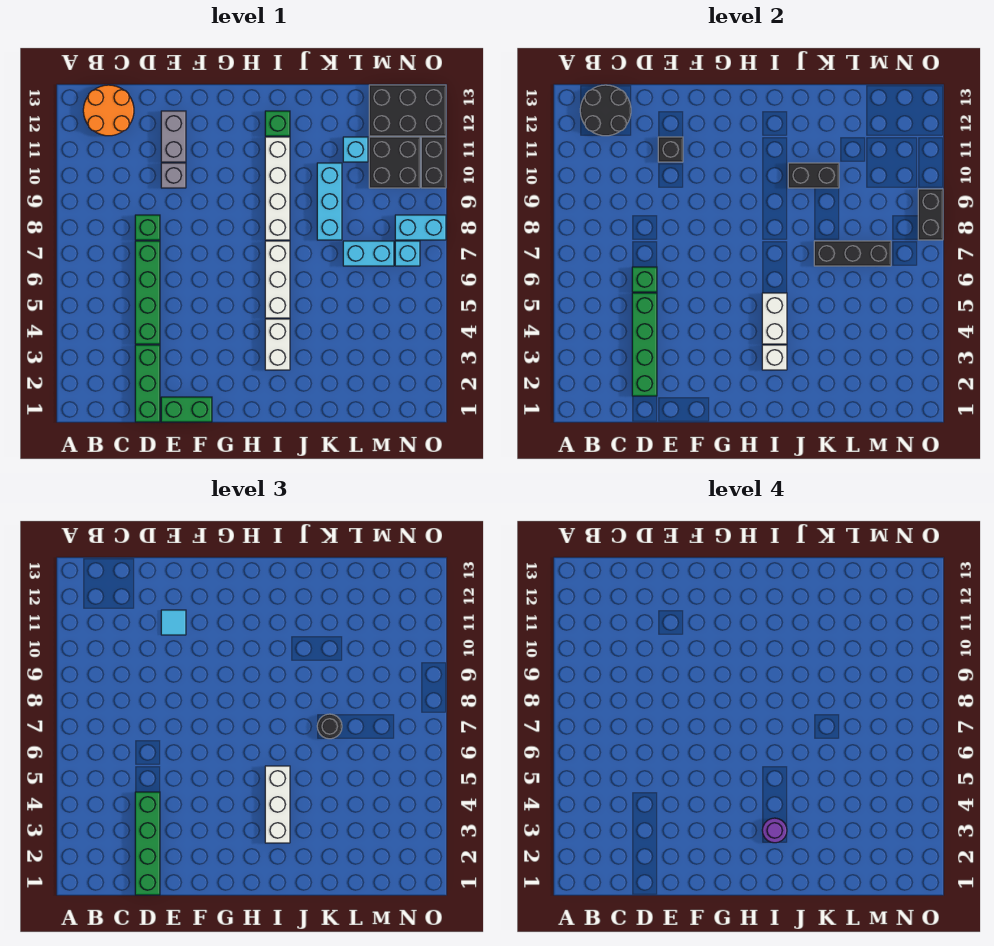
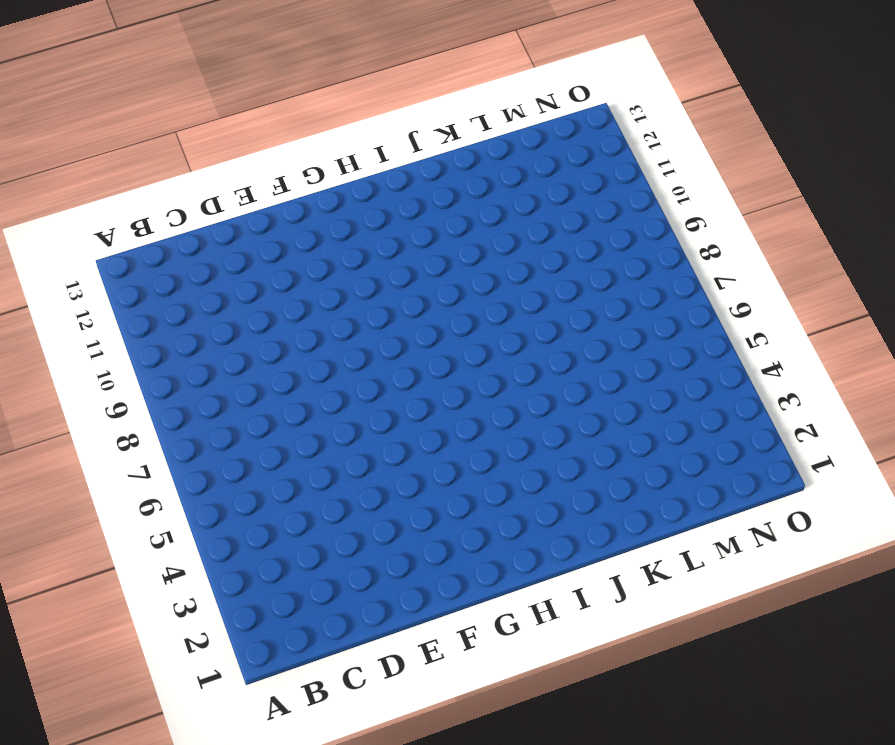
none -> orange 2x2 round brick [83,85,134,136]
none -> green 1x3 brick [135,345,160,422]
none -> green 1x4 brick [135,241,160,344]
none -> green 1x1 brick [135,215,160,240]

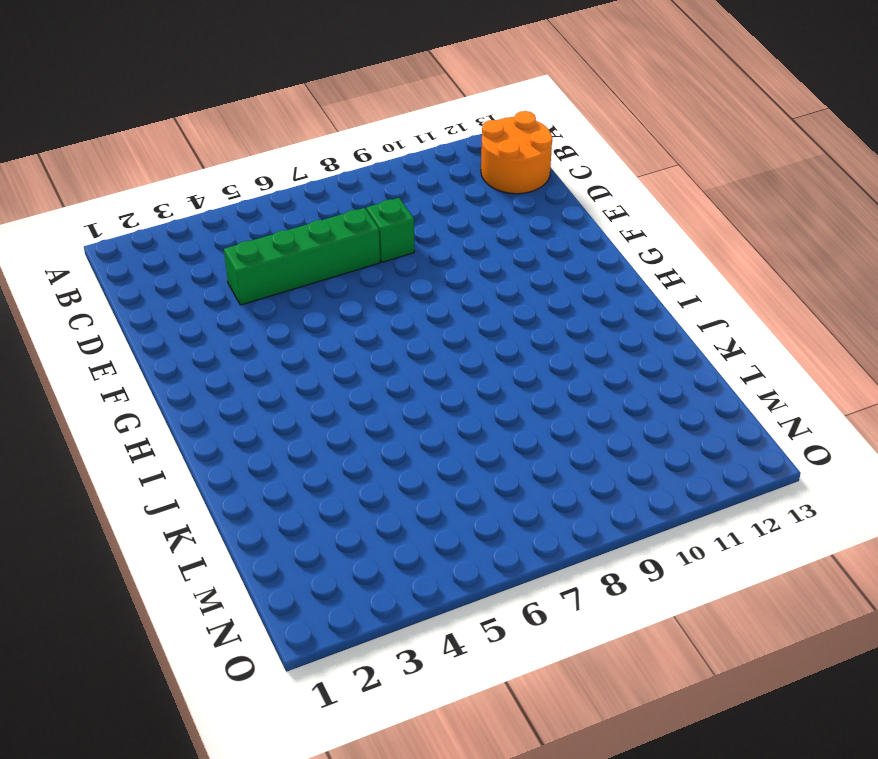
none -> green 1x3 brick [135,345,160,422]
none -> green 1x2 brick [161,397,212,422]
none -> grey 1x1 brick [161,163,186,188]
none -> grey 1x2 brick [161,111,186,162]

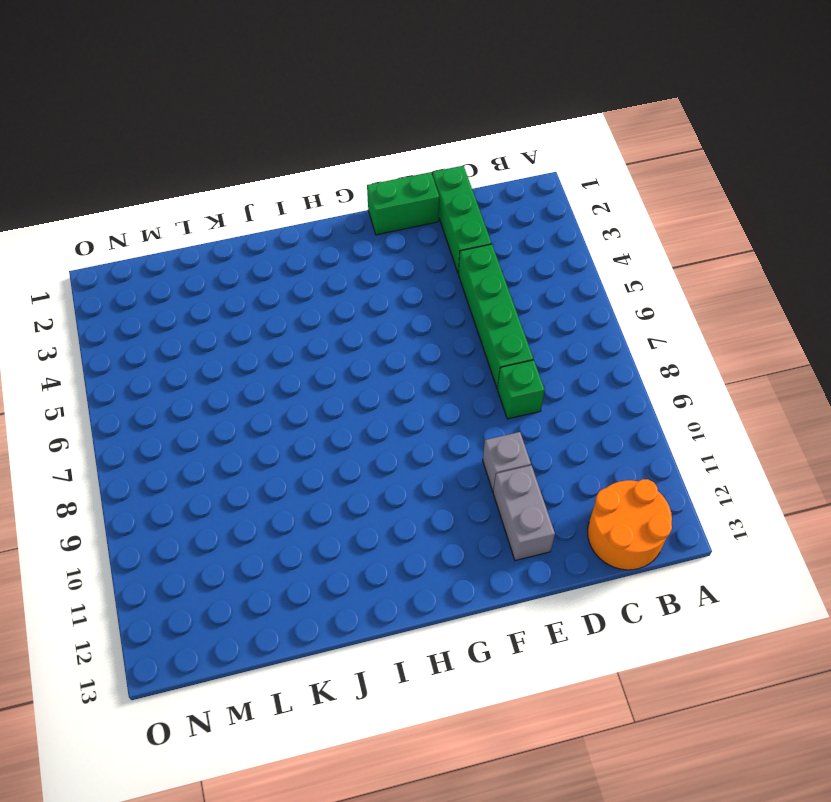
none -> white 1x2 brick [265,319,290,370]
none -> white 1x3 brick [265,241,290,318]
none -> white 1x4 brick [265,137,290,240]
none -> green 1x1 brick [265,111,290,136]

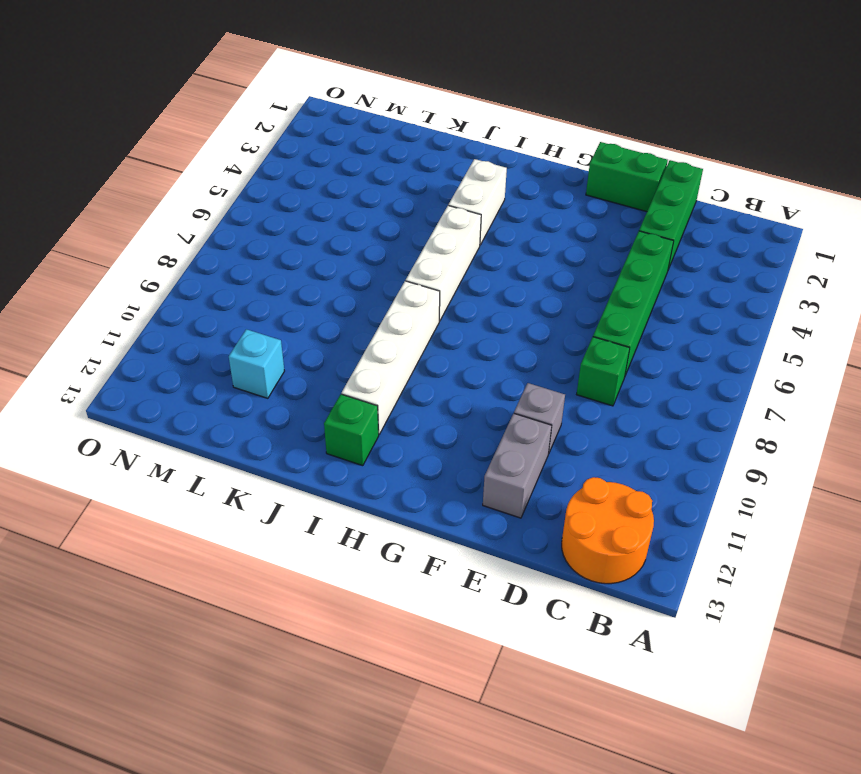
none -> cyan 1x3 brick [317,163,342,240]
none -> cyan 1x2 brick [343,241,394,266]
none -> black 2x2 brick [369,137,420,188]
none -> black 2x3 brick [369,85,446,136]

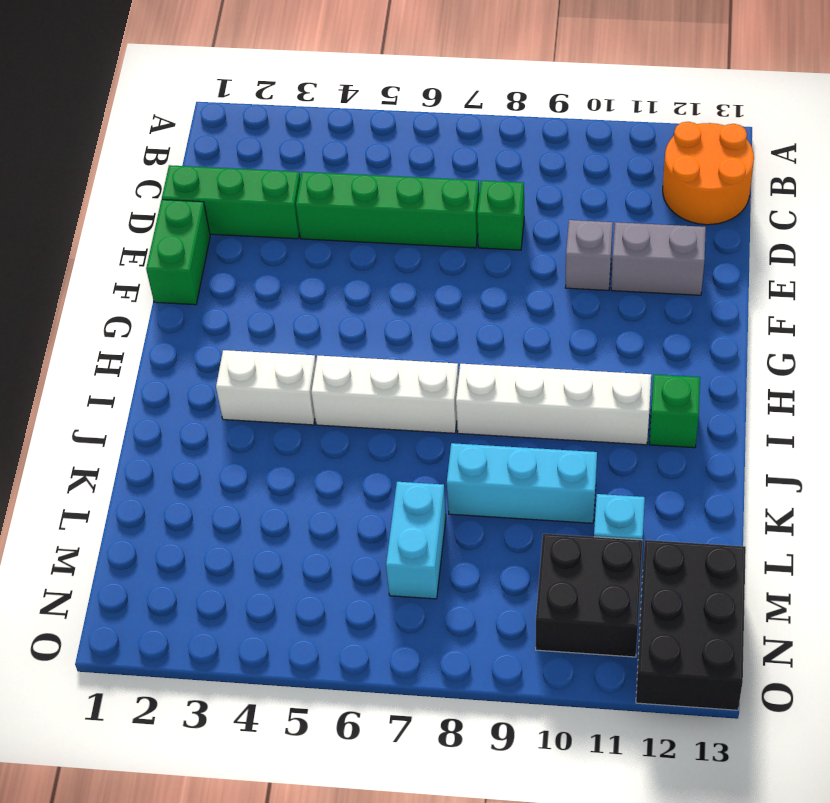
none -> cyan 1x1 brick [395,241,420,266]
none -> cyan 1x2 brick [395,215,446,240]
none -> black 1x2 brick [421,137,446,188]
none -> black 2x2 round brick [580,85,631,136]

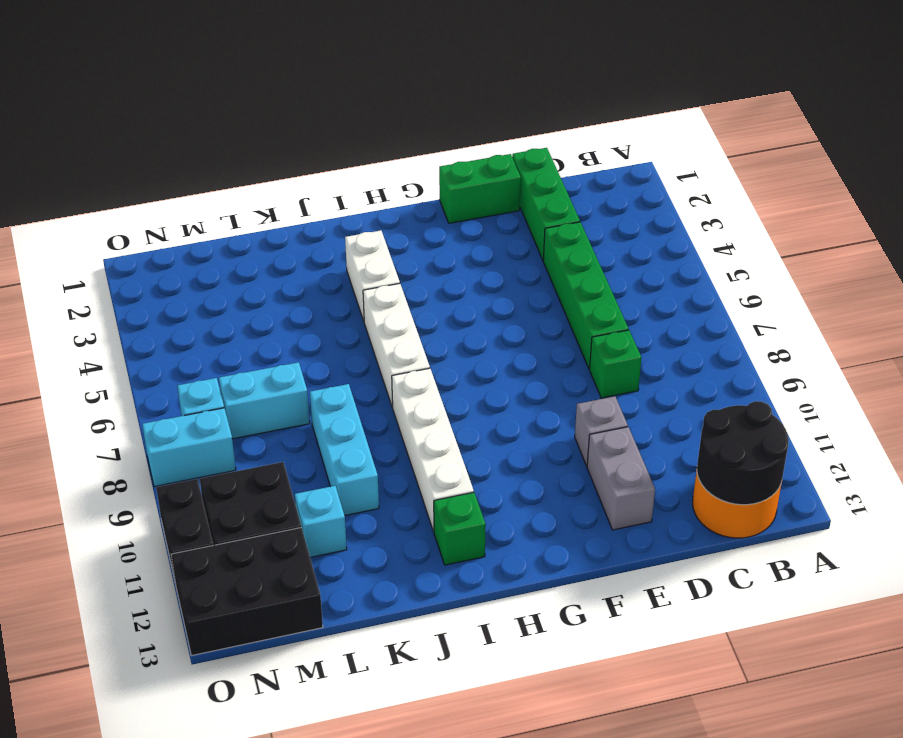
none -> green 1x4 brick [632,293,657,396]
none -> green 1x1 brick [632,267,657,292]
none -> black 1x1 brick [658,137,683,162]
none -> white 1x1 brick [762,345,787,370]

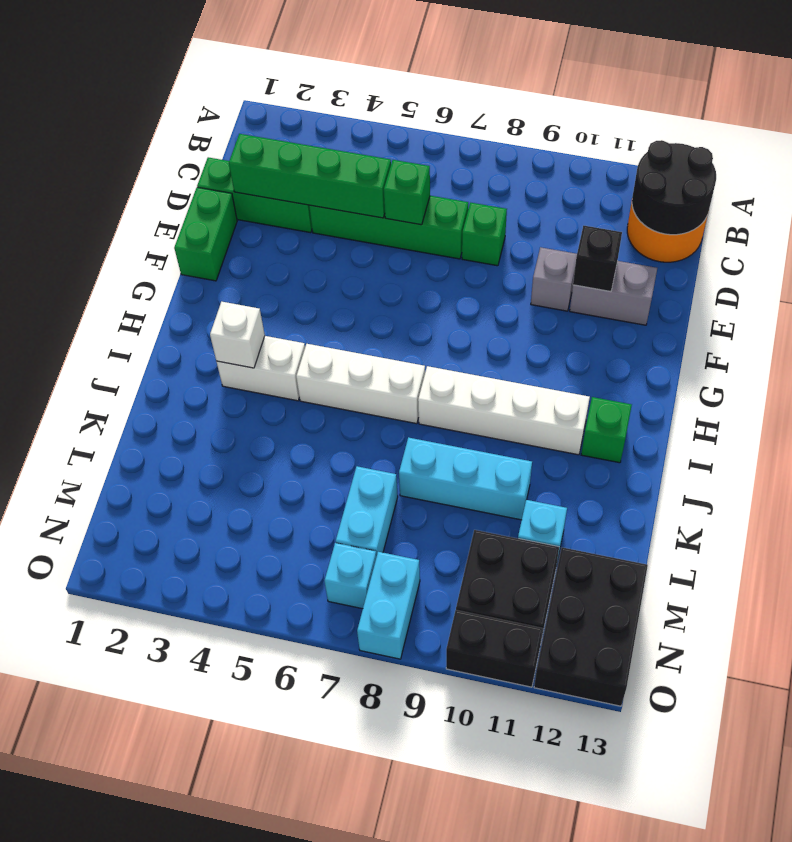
none -> white 1x2 brick [762,293,787,344]
none -> black 1x2 brick [788,163,839,188]
none -> black 1x3 brick [814,241,891,266]
none -> black 1x2 brick [918,189,943,240]

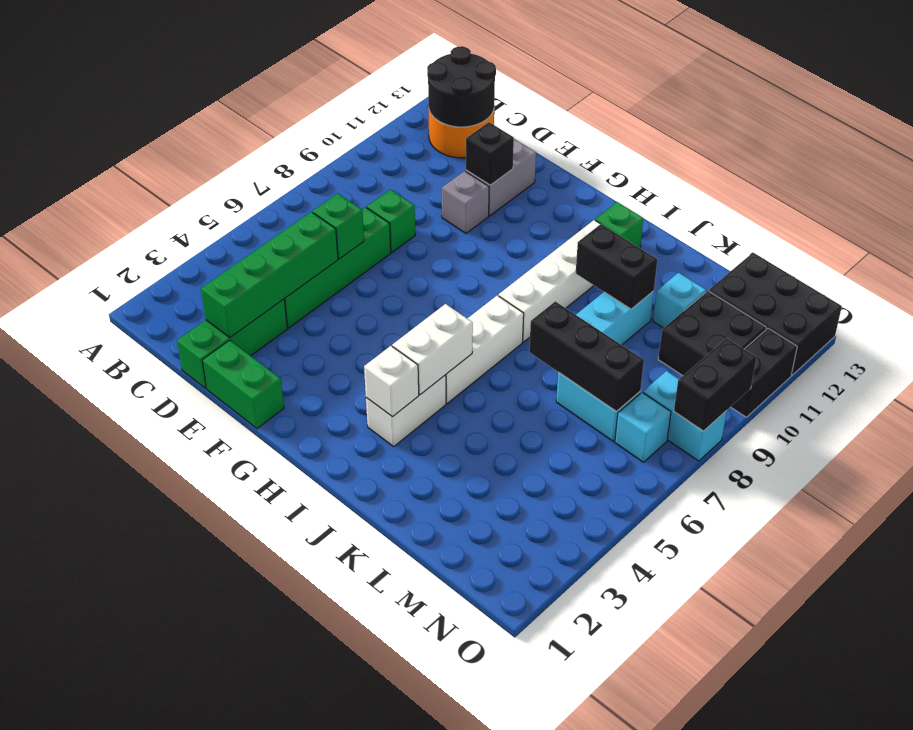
none -> green 1x4 brick [135,792,160,895]
none -> cyan 1x1 tile [161,610,186,635]
none -> white 1x3 brick [265,766,290,843]
none -> black 1x1 round brick [317,714,342,739]

